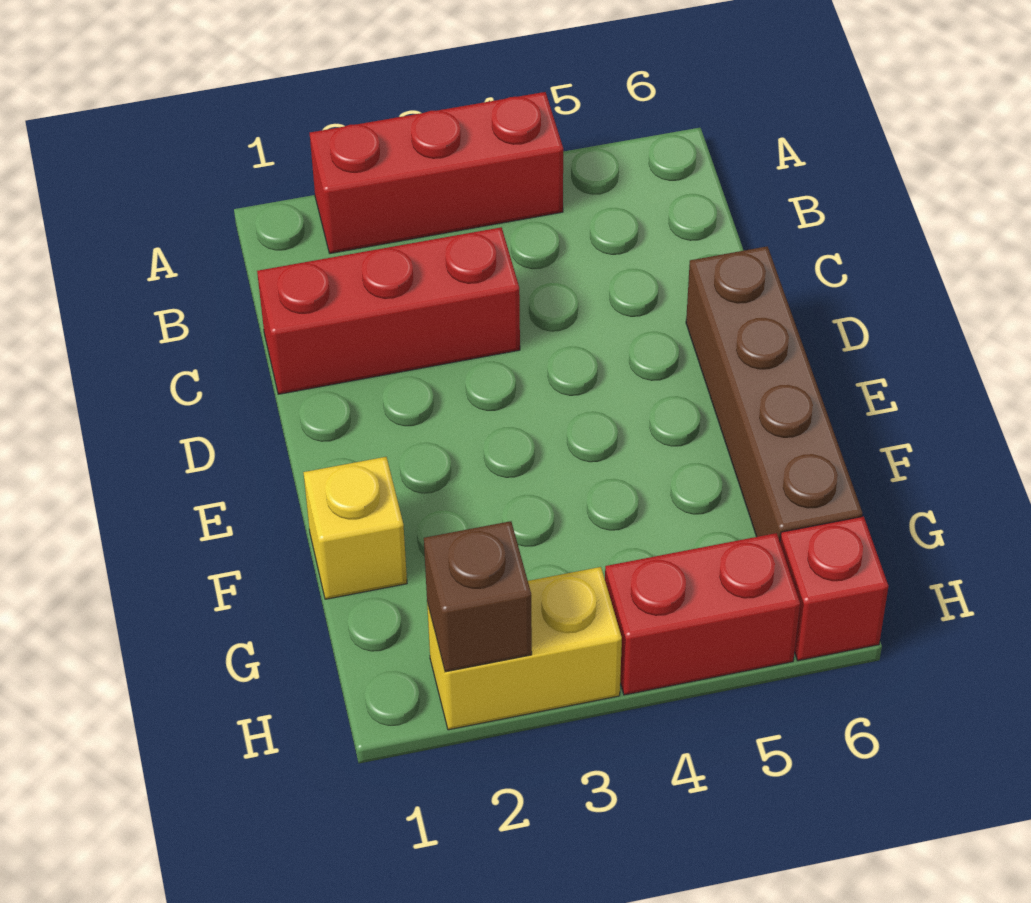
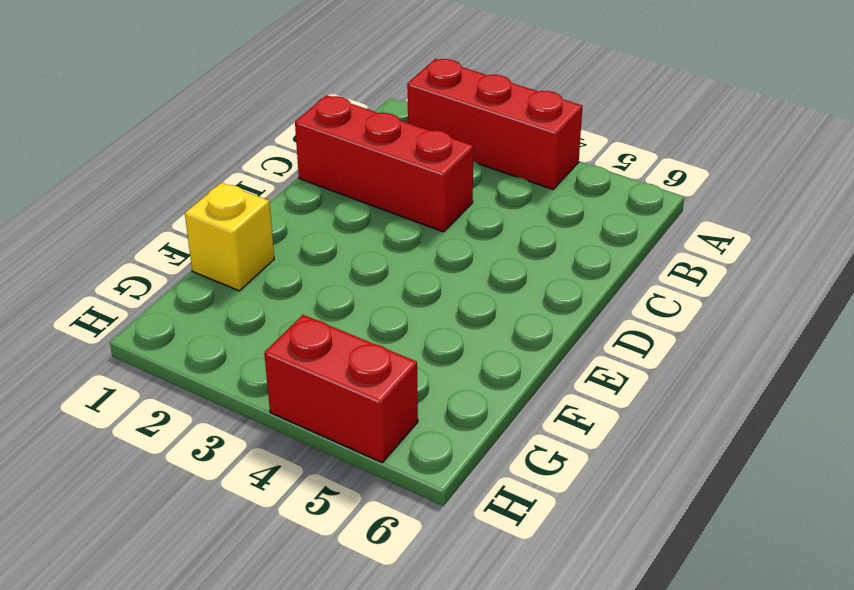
none -> brown 1x4 brick [686,246,862,541]
none -> yellow 1x2 brick [427,567,622,730]

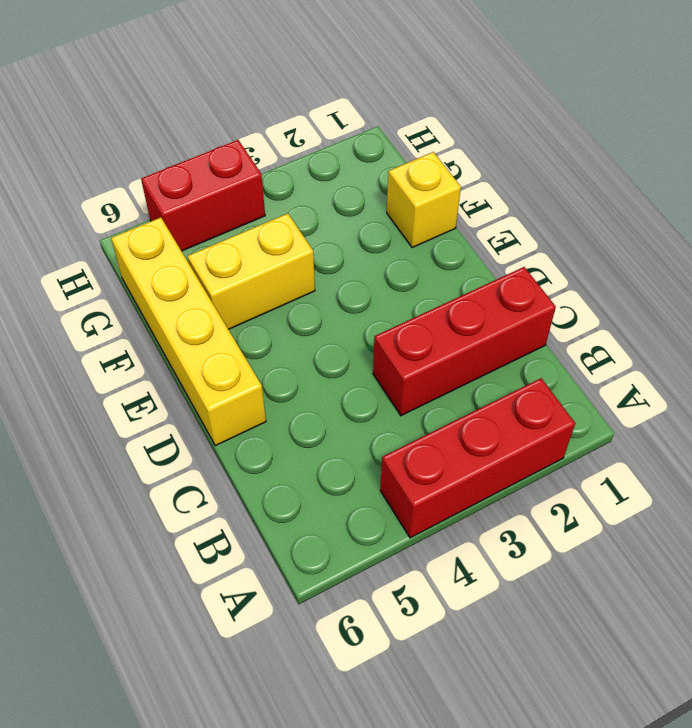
yellow 1x4 brick [111,217,266,446] -> brown 1x4 brick [686,246,862,541]
yellow 1x2 brick [188,213,315,329] -> yellow 1x2 brick moved to [427,567,622,730]
none -> red 1x1 brick [780,516,888,661]
none -> brown 1x1 brick [424,521,532,672]

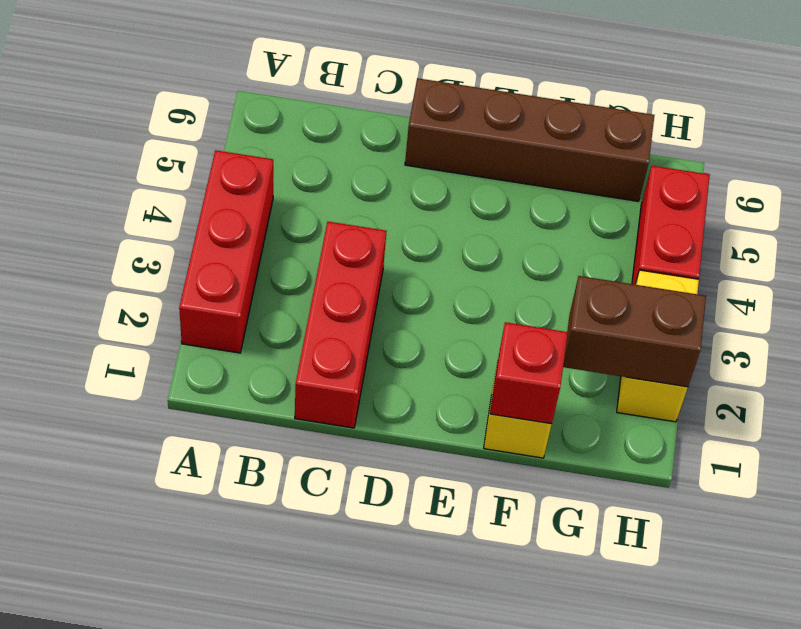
red 1x1 brick [490,322,568,424] -> red 1x1 brick moved to [780,516,888,661]
brown 1x2 brick [563,276,706,387] -> brown 1x1 brick [424,521,532,672]

